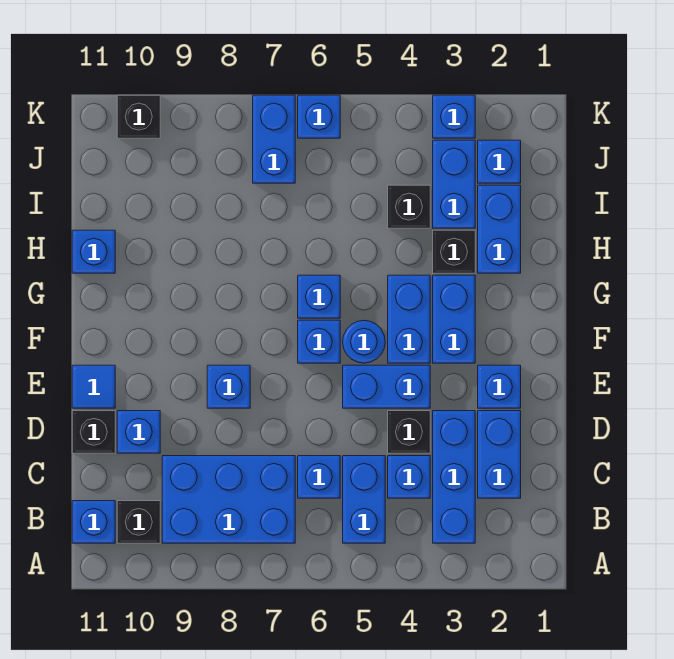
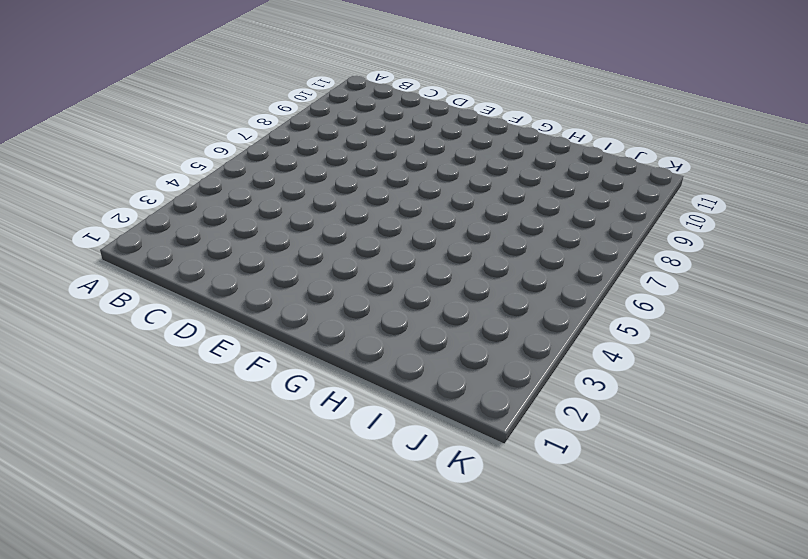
none -> blue 1x3 brick [433,411,475,543]
none -> blue 1x2 brick [343,456,385,543]
none -> blue 2x3 brick [162,456,295,543]
none -> black 1x1 brick [117,501,160,543]

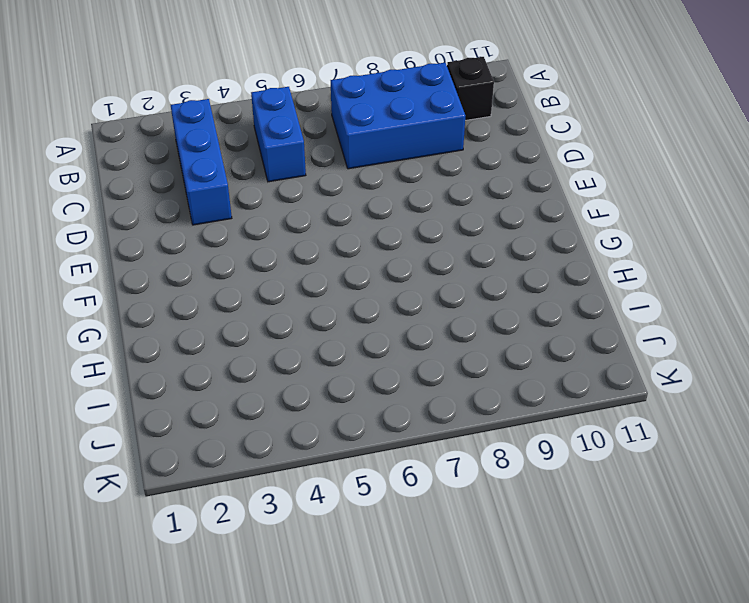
none -> blue 1x1 brick [72,501,115,543]
none -> blue 1x2 brick [478,411,521,498]
none -> blue 1x1 brick [388,456,430,498]
none -> blue 1x1 brick [298,456,340,498]

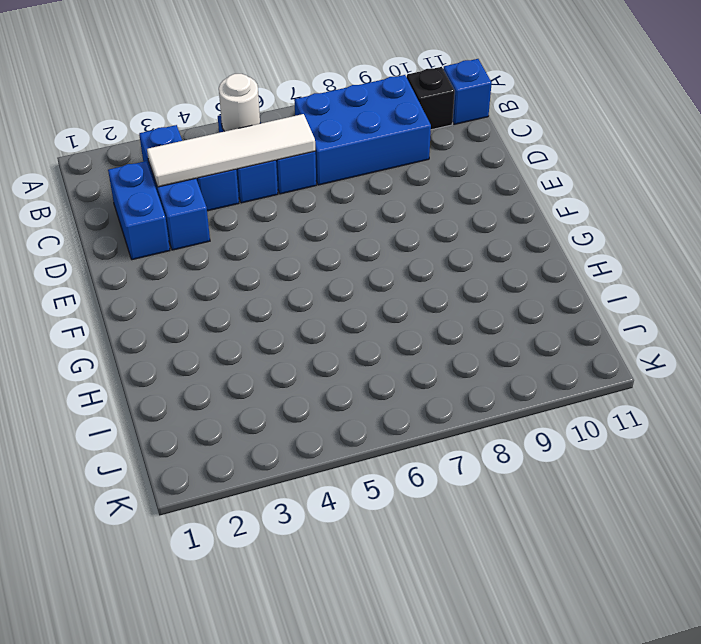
white 1x1 round brick [219,74,260,131] -> none
white 1x4 tile [147,114,315,187] -> none
none -> black 1x1 brick [388,411,430,453]
none -> blue 1x1 brick [117,411,160,453]
none -> black 1x1 brick [72,411,115,453]
none -> blue 1x1 brick [478,365,521,408]

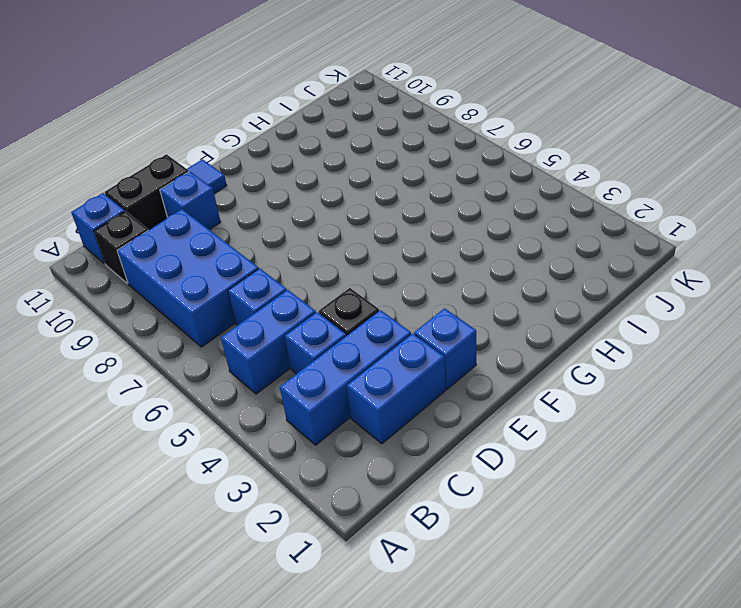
black 1x2 brick [105,154,189,230] -> black 1x1 brick [72,411,115,453]
none -> blue 1x2 brick [343,365,430,408]
none -> blue 1x1 brick [207,365,250,408]
none -> blue 1x2 brick [433,275,475,363]
none -> blue 1x2 brick [388,275,430,363]

